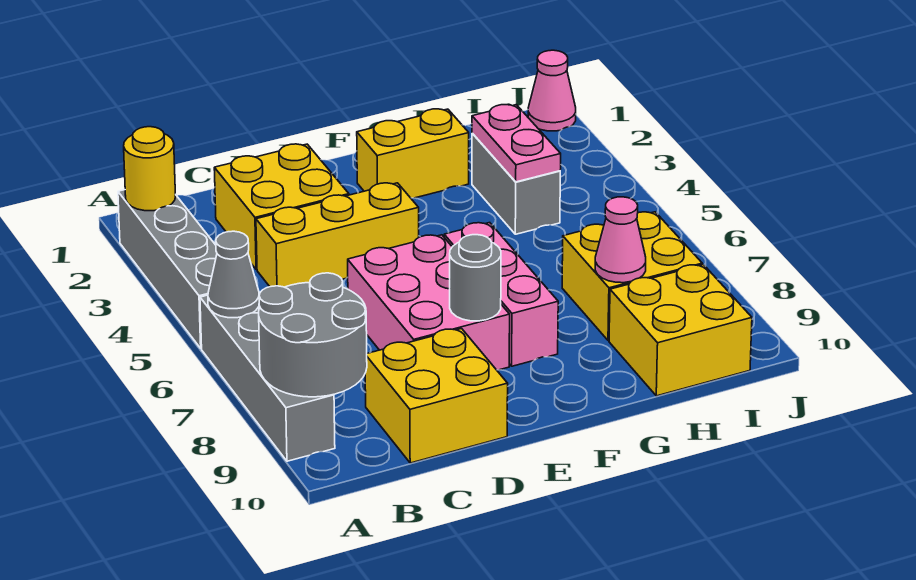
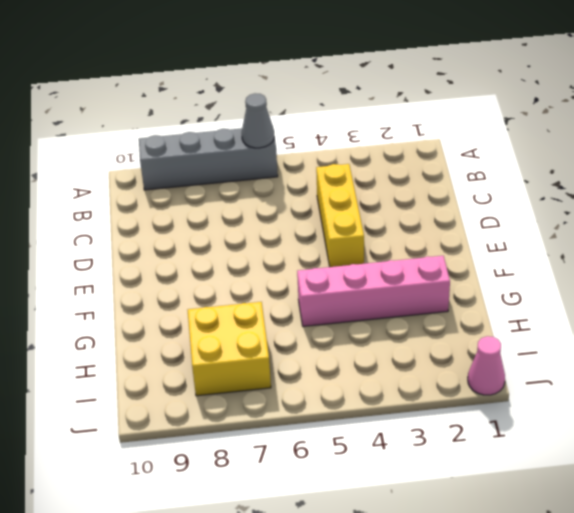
pink 1x4 brick [297,256,450,326] -> yellow 1x2 brick [357,109,469,198]
none -> grey 1x4 brick [118,190,217,348]
none -> yellow 2x2 brick [214,144,349,270]
none -> yellow 2x2 brick [365,329,508,463]

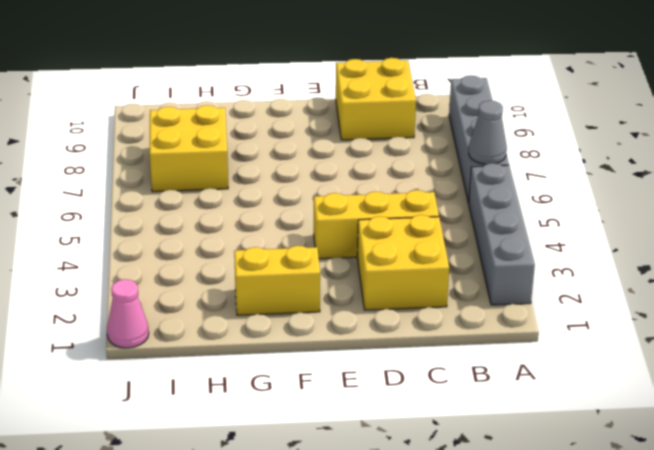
none -> pink 2x3 brick [348,235,510,370]
none -> pink 1x3 brick [444,223,558,366]
none -> grey 1x2 brick [472,134,560,234]

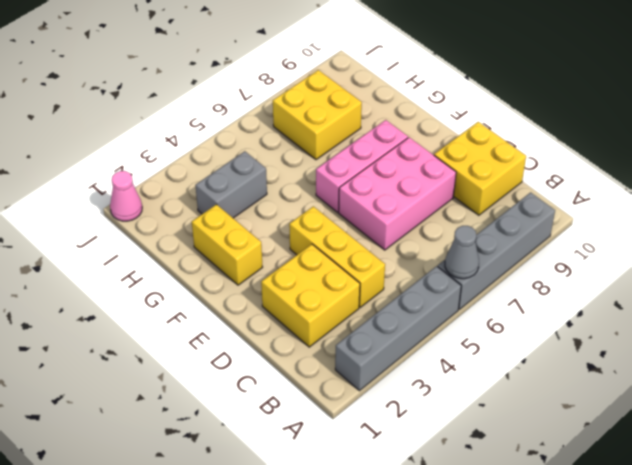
none -> yellow 2x2 brick [609,265,752,396]
none -> yellow 1x1 round brick [124,127,176,211]
none -> grey 2x2 round brick [259,273,367,397]

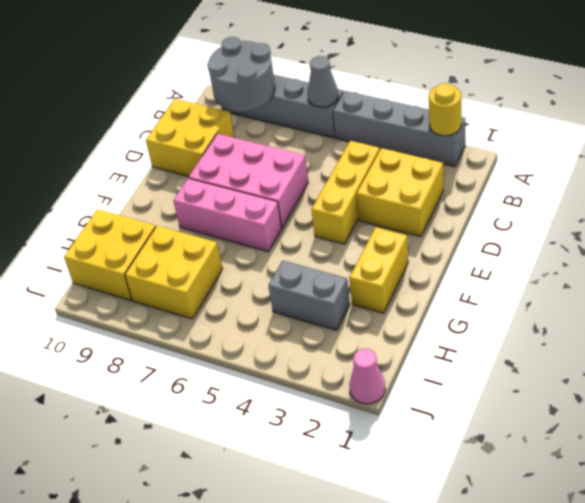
none -> grey 1x1 round brick [450,235,501,321]
none -> pink 1x2 plate [472,105,561,182]
none -> pink 1x1 cone [595,197,646,283]

